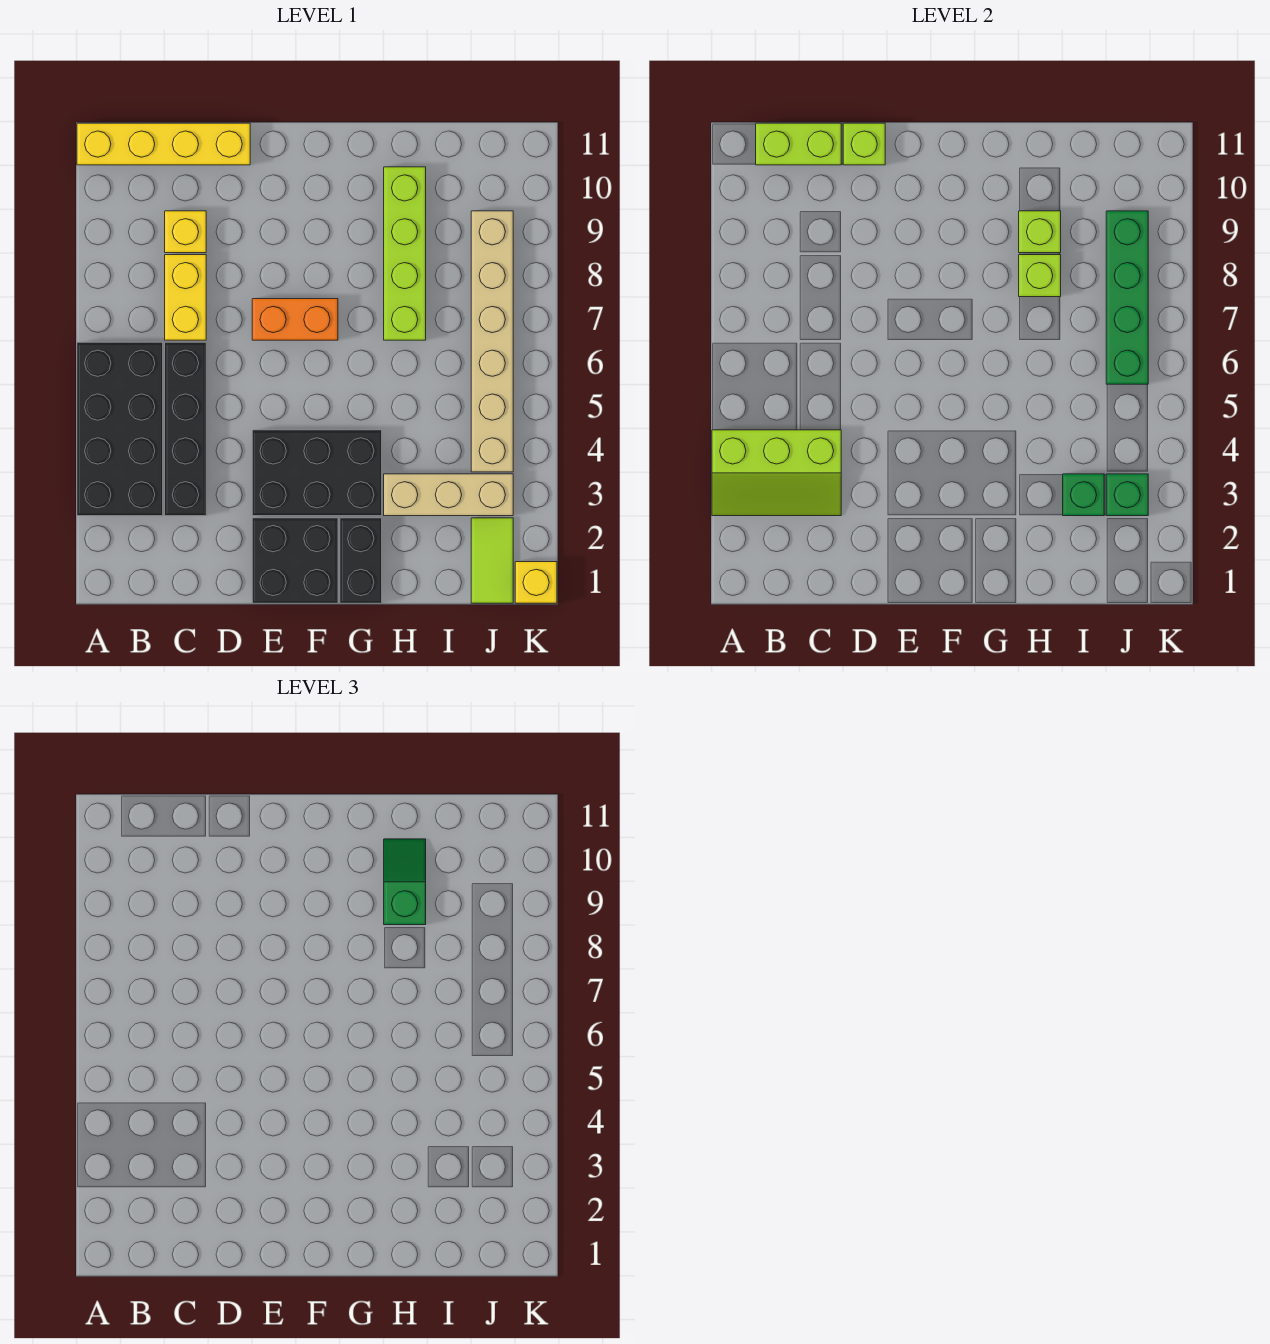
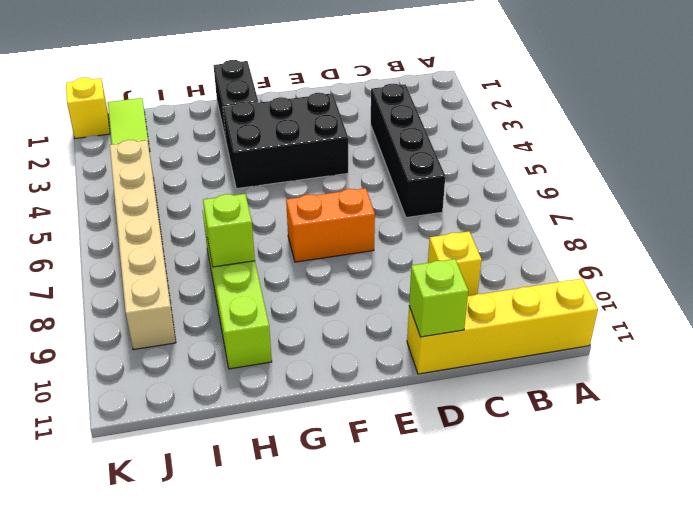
none -> black 2x4 brick [77,342,163,516]
none -> yellow 1x2 brick [165,255,206,340]
none -> black 2x2 brick [252,518,338,603]

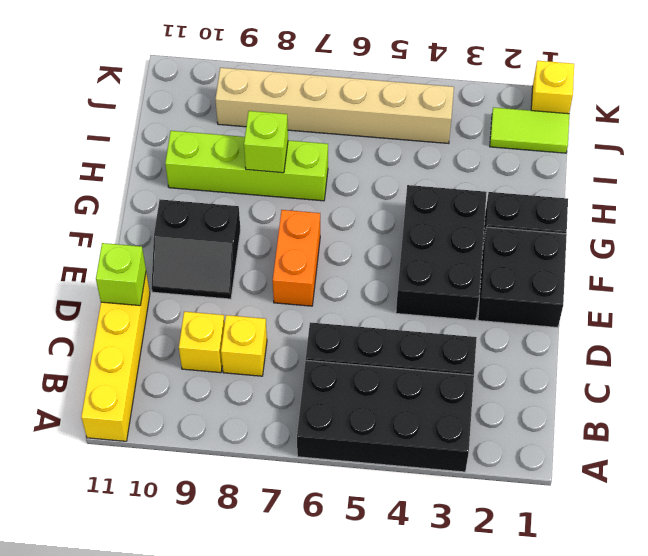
yellow 1x1 brick [221,315,267,376] -> yellow 1x2 brick [165,255,206,340]
black 2x2 slope [152,200,241,299] -> none
none -> tan 1x3 brick [384,474,513,516]
none -> lime 2x3 slope [712,430,841,516]
none -> lime 1x2 brick [756,123,841,165]

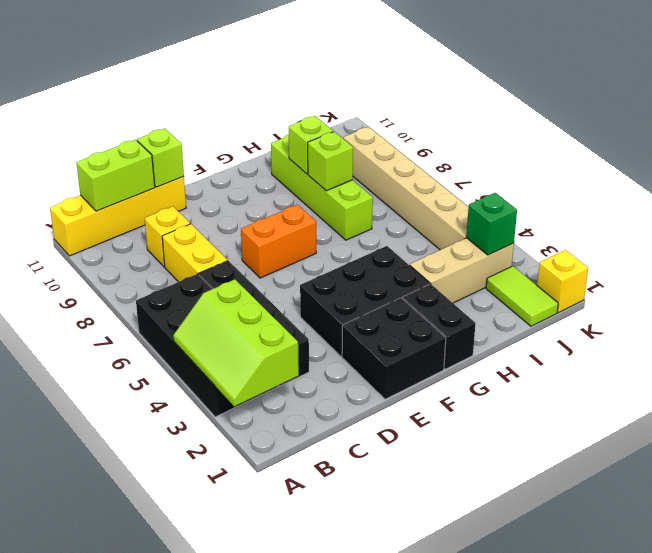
lime 2x3 slope [173,279,299,406] -> lime 2x3 slope turned to [712,430,841,516]
none -> green 1x1 brick [1063,474,1104,516]
none -> green 1x4 brick [1106,211,1148,384]
none -> green 1x2 slope [384,839,426,925]

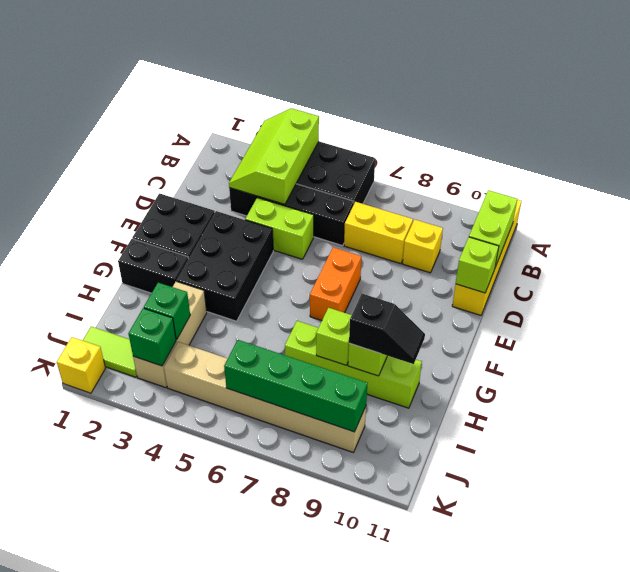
lime 1x2 brick [245,198,314,259] -> none
black 1x2 slope [349,294,425,364] -> green 1x2 slope [384,839,426,925]

